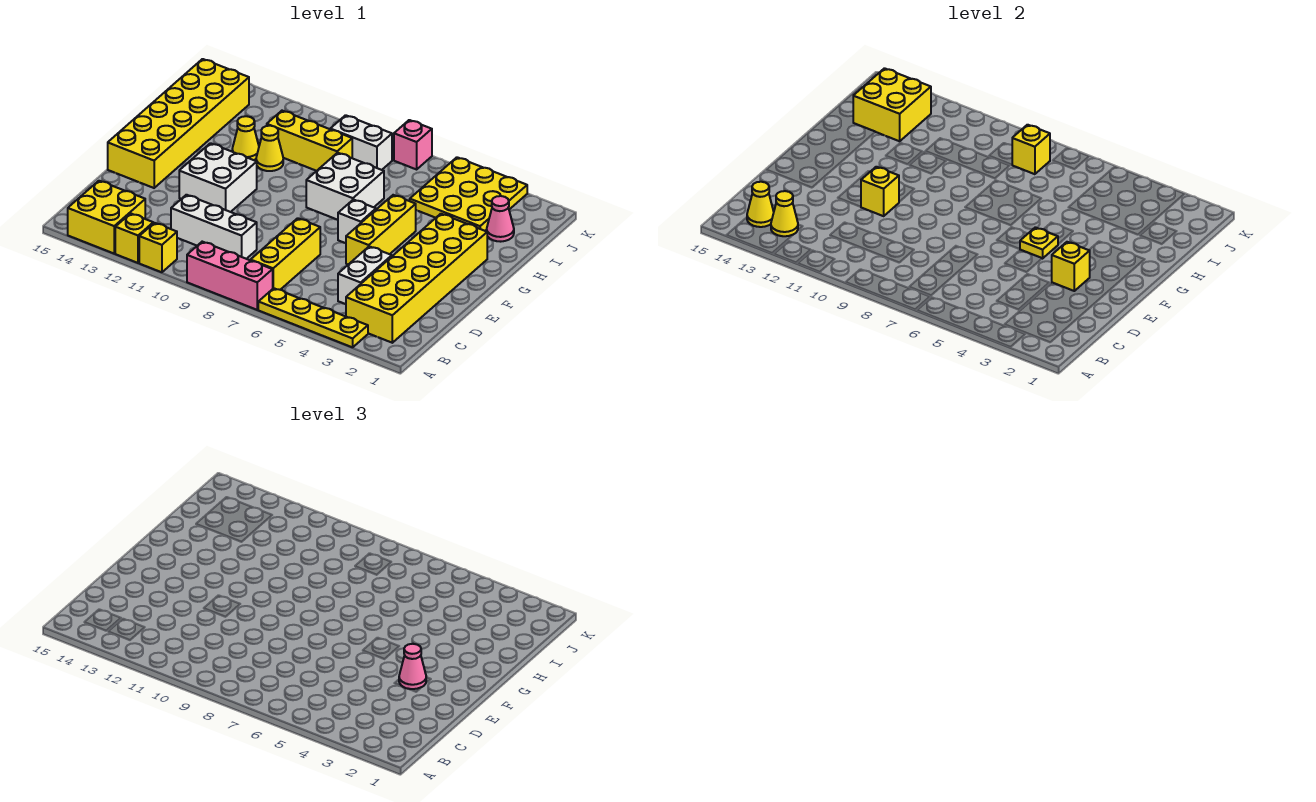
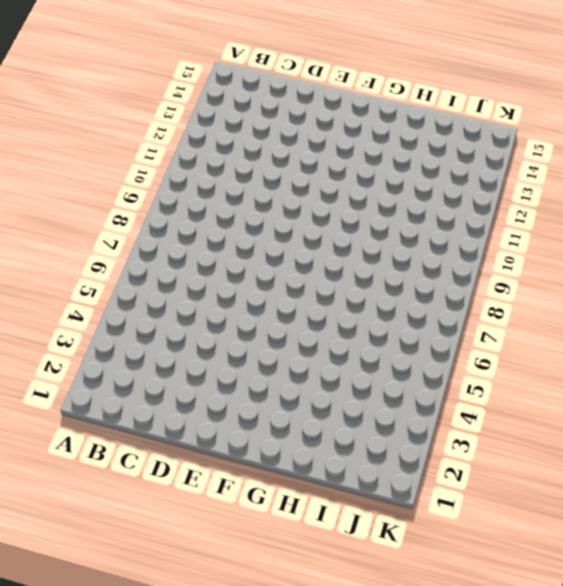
none -> yellow 1x4 plate [258,288,368,347]
none -> pink 1x3 brick [187,242,273,310]
none -> yellow 1x1 brick [139,223,177,272]

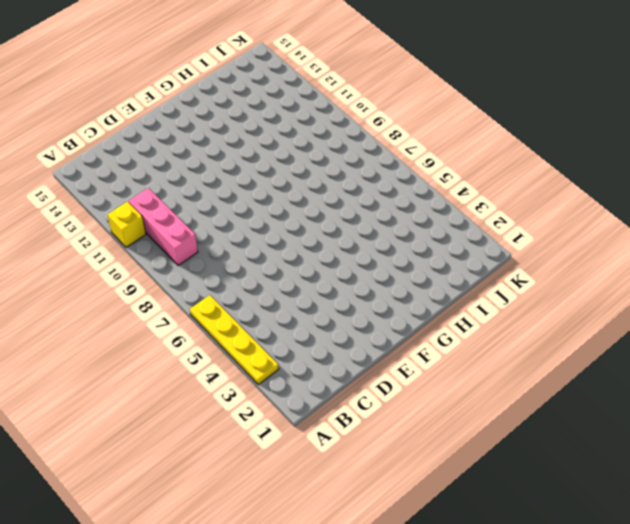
pink 1x3 brick [129,188,198,266] -> pink 1x3 brick moved to [187,242,273,310]
none -> yellow 1x1 brick [115,213,153,263]
none -> yellow 2x2 brick [68,181,145,253]
none -> yellow 2x6 brick [346,214,487,343]

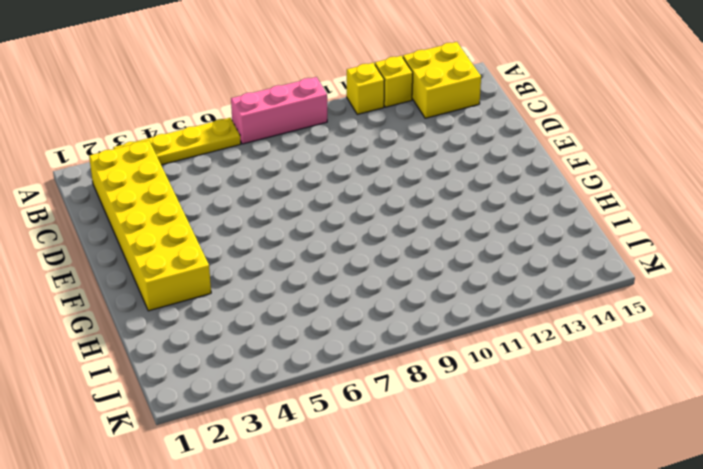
none -> yellow 1x3 brick [251,218,320,290]
none -> white 1x2 brick [338,246,392,304]
none -> white 1x3 brick [171,195,257,259]

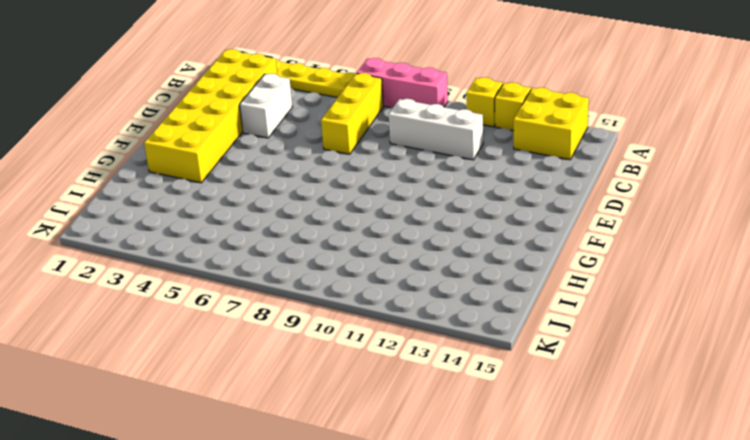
none -> yellow 1x3 brick [346,195,416,264]
none -> white 2x2 brick [179,143,257,212]
none -> yellow 2x6 brick [108,59,249,188]

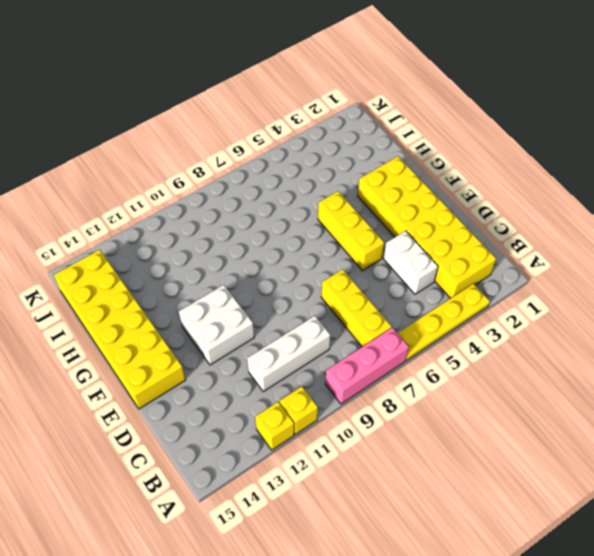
none -> yellow 2x2 brick [68,181,145,253]
none -> white 1x1 brick [338,200,376,243]
none -> white 2x2 brick [306,153,384,220]

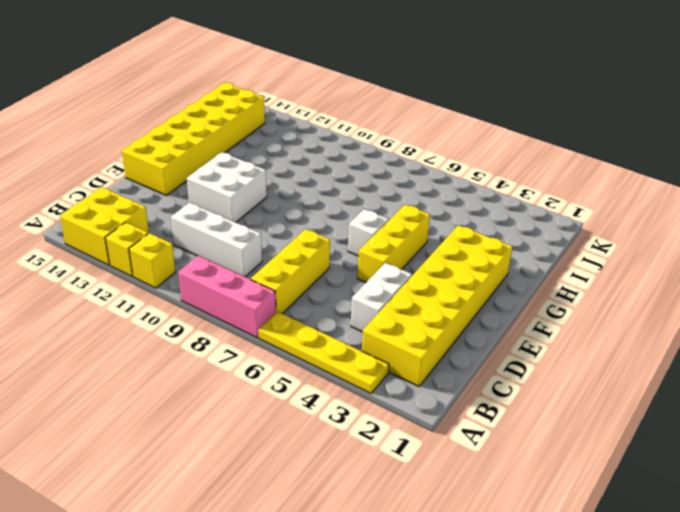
none -> white 2x2 brick [306,153,384,220]
none -> yellow 1x1 cone [256,126,283,171]
none -> yellow 1x1 cone [232,116,259,160]

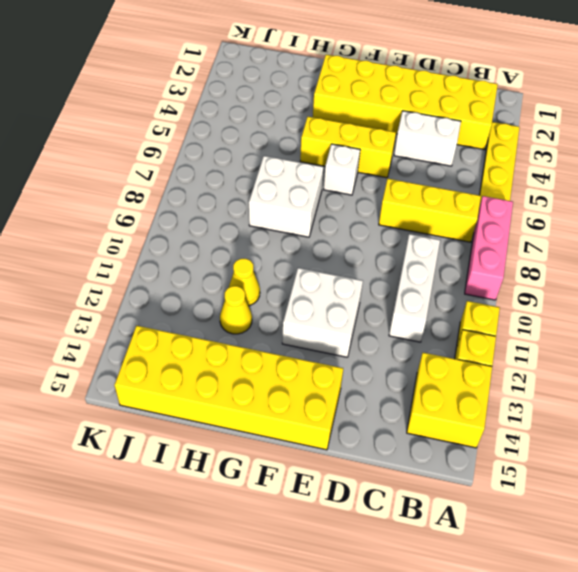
none -> pink 1x1 cone [487,196,514,242]
none -> yellow 3x3 plate [410,157,527,231]
none -> yellow 1x3 brick [267,111,352,171]

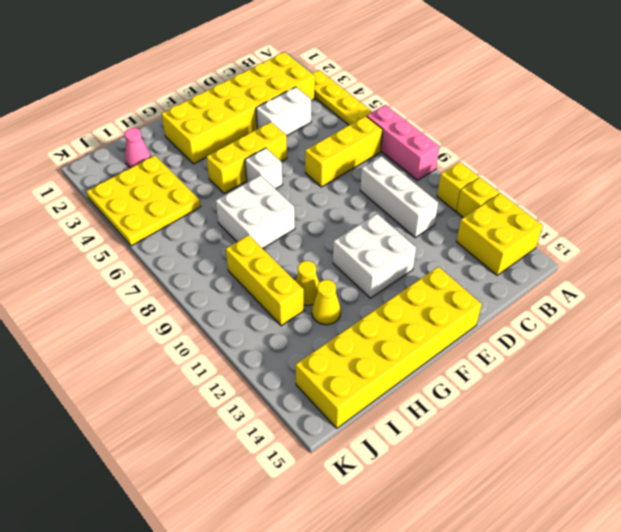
none -> white 1x2 brick [330,115,392,170]
none -> pink 1x1 brick [394,120,432,169]
none -> yellow 1x1 cone [771,191,798,236]

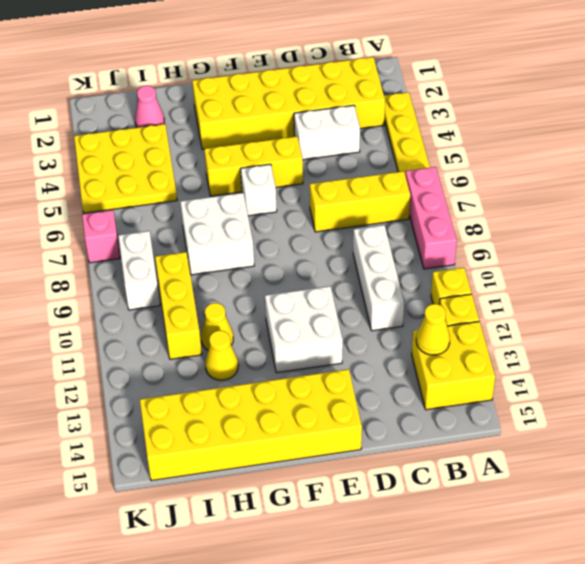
none -> yellow 1x1 cone [747,182,774,227]
none -> yellow 1x1 brick [1052,242,1090,291]
none -> yellow 1x1 brick [861,167,899,216]

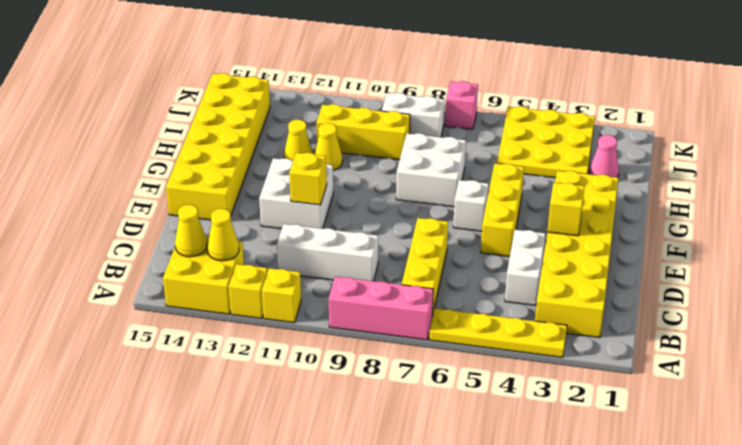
none -> yellow 1x1 plate [1020,227,1058,259]
none -> yellow 2x2 brick [853,68,931,141]
none -> yellow 1x1 brick [1012,125,1050,174]

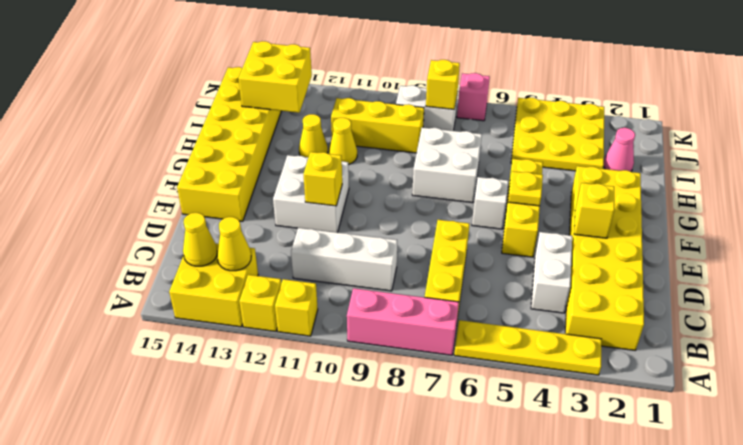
none -> pink 1x1 cone [399,644,426,689]

